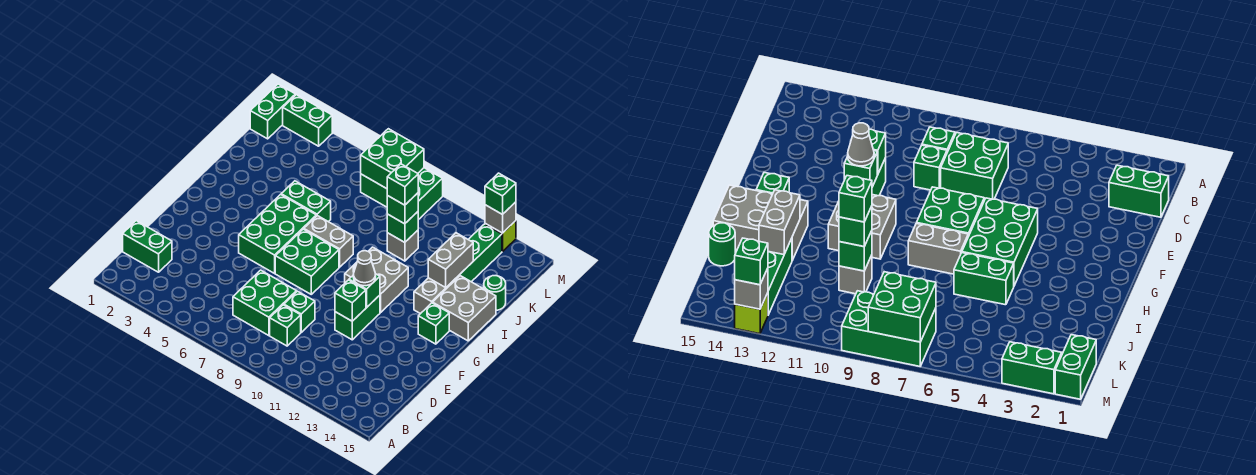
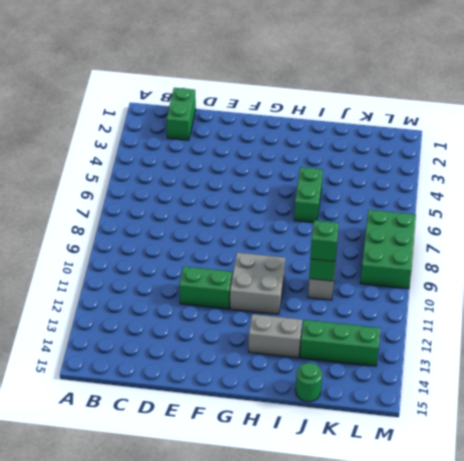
none -> green 2x2 brick [233,270,297,336]
none -> green 1x1 brick [270,305,301,346]
none -> green 1x1 brick [284,291,315,332]
none -> green 2x3 brick [239,194,316,273]

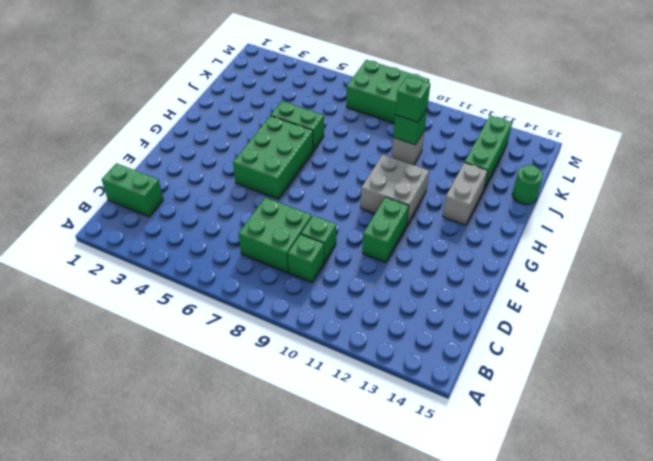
none -> green 2x2 brick [275,229,339,294]
none -> green 1x1 brick [418,303,449,344]
none -> grey 1x2 brick [304,216,353,267]
none -> grey 2x2 brick [433,276,496,341]

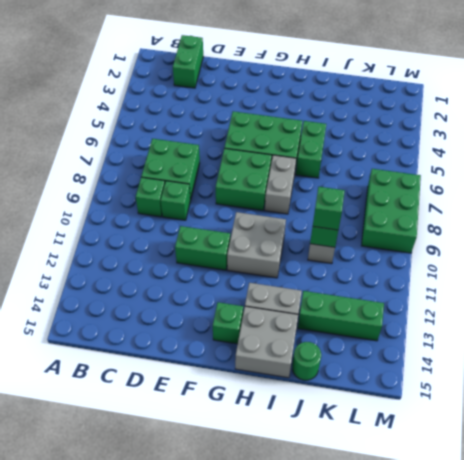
none -> green 1x2 brick [250,84,295,139]
none -> green 1x2 brick [283,95,332,146]
none -> lime 1x1 brick [485,221,516,252]
none -> green 1x1 brick [335,280,366,321]

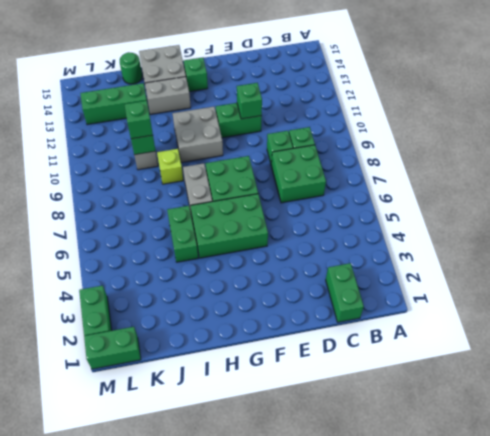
lime 1x1 brick [157,149,183,184] -> lime 1x1 brick moved to [485,221,516,252]
none -> green 2x3 brick [361,168,443,220]
none -> green 1x1 brick [349,274,380,308]
none -> grey 1x2 brick [428,233,473,287]
none -> green 2x2 brick [361,129,424,189]

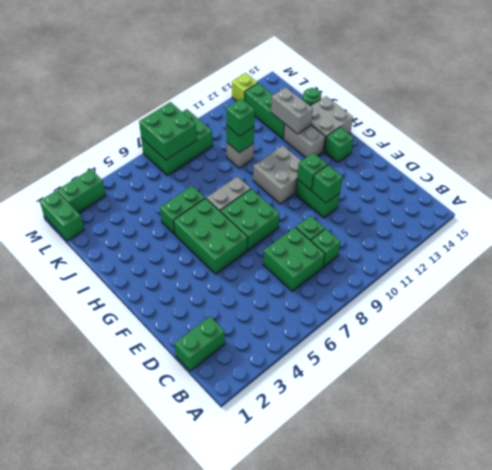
none -> grey 1x1 brick [485,202,516,233]
none -> grey 1x1 cone [353,251,376,286]
none -> green 1x1 brick [485,173,516,215]
none -> green 1x1 brick [387,164,418,205]

